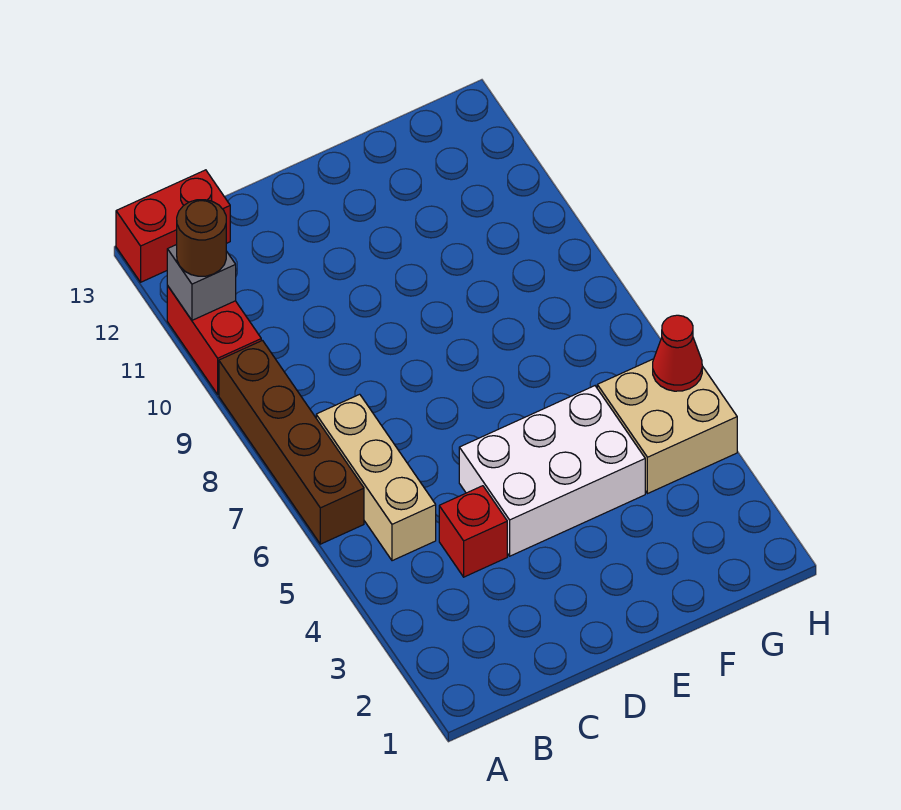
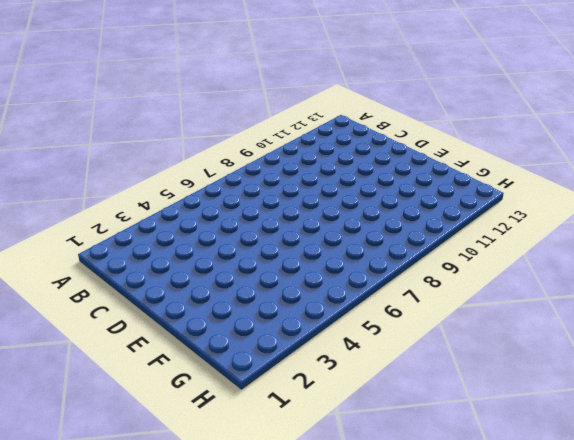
none -> brown 1x4 brick [219,341,364,544]
none -> red 1x2 brick [167,286,261,394]

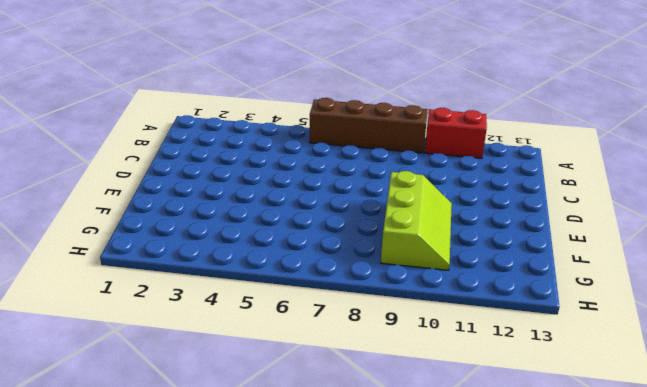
lime 2x3 slope [381,171,452,270] -> none
none -> red 1x2 brick [116,170,230,282]
none -> tan 1x3 brick [316,394,436,561]

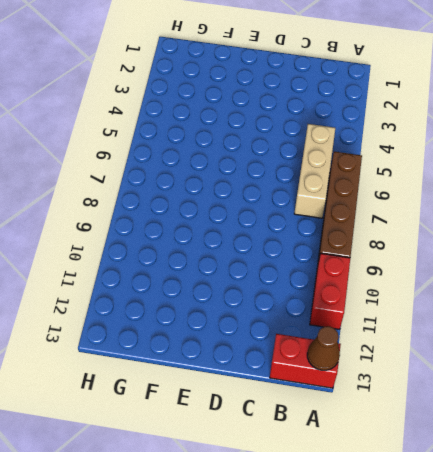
brown 1x1 cone [307,326,340,370] -> none
none -> red 1x1 brick [439,486,507,577]
none -> white 2x3 brick [459,386,645,556]

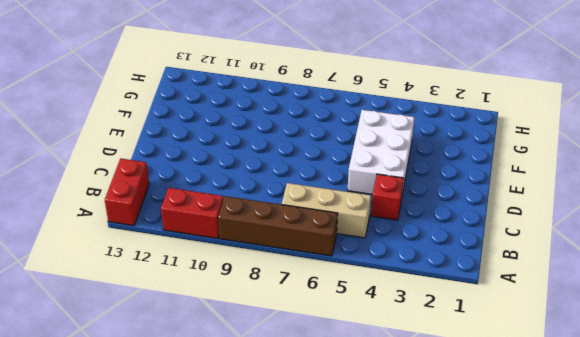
none -> tan 2x2 brick [597,359,737,494]
none -> grey 1x1 brick [167,245,236,320]

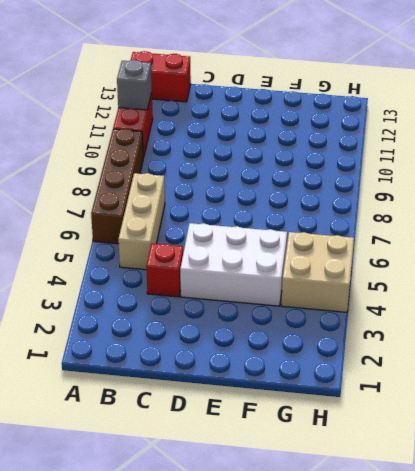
none -> red 1x1 cone [653,315,702,391]
none -> brown 1x1 round brick [177,200,226,276]

